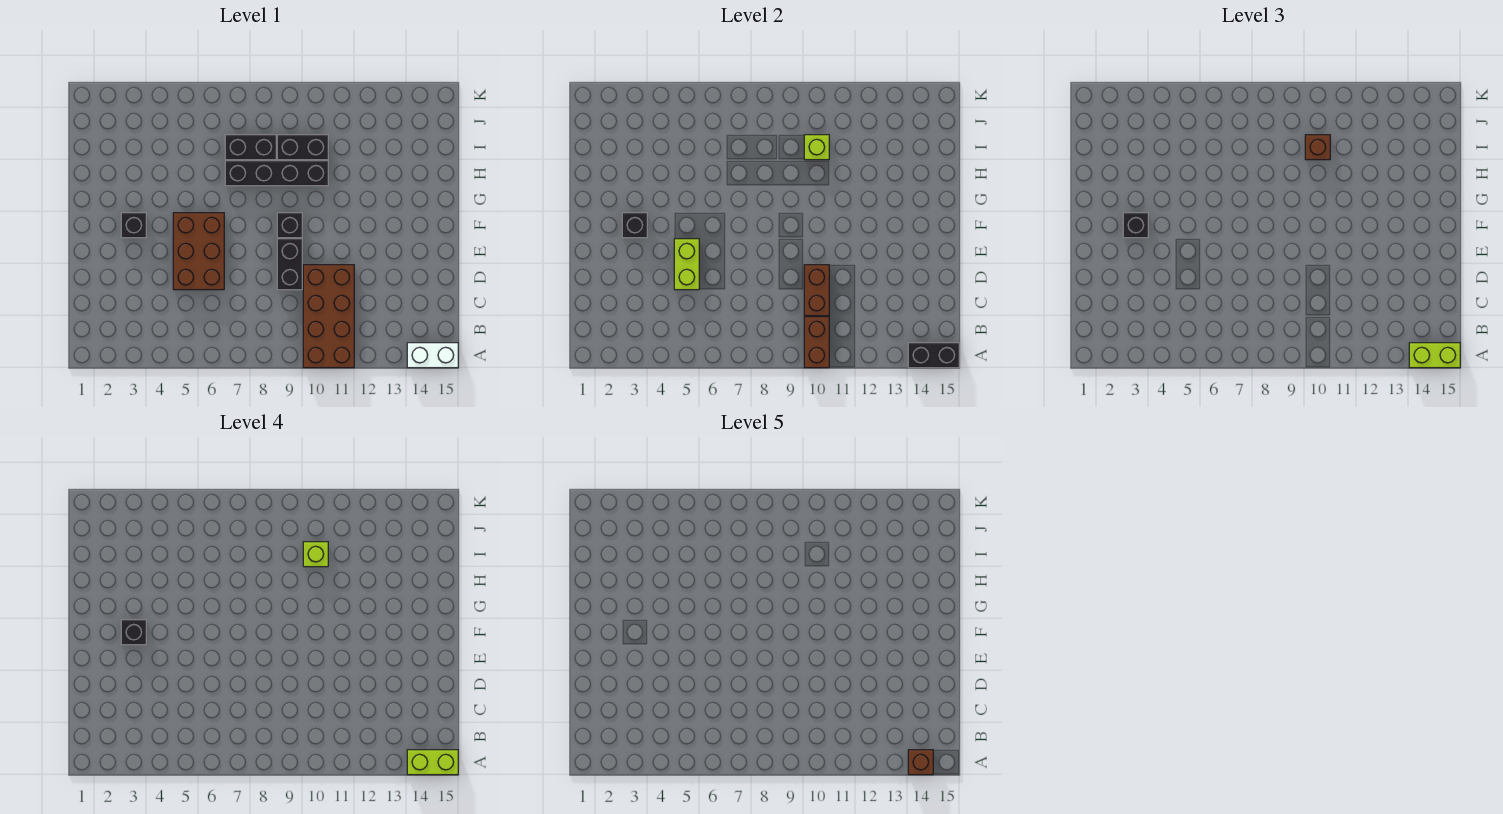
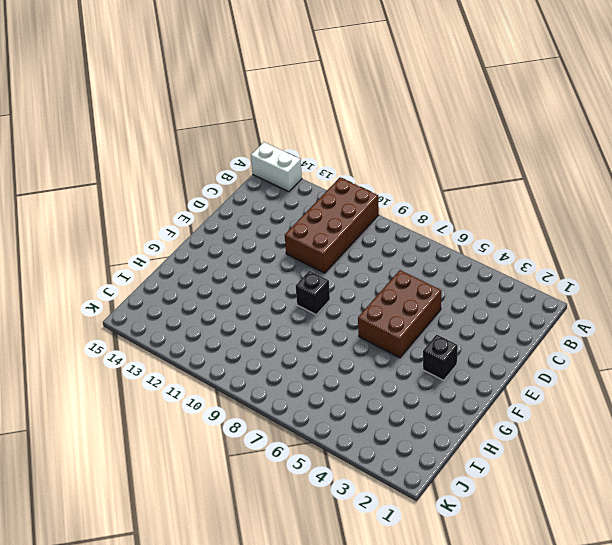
none -> black 1x2 brick [277,239,302,290]
none -> black 1x4 brick [225,161,328,186]
none -> black 1x2 brick [225,135,276,160]

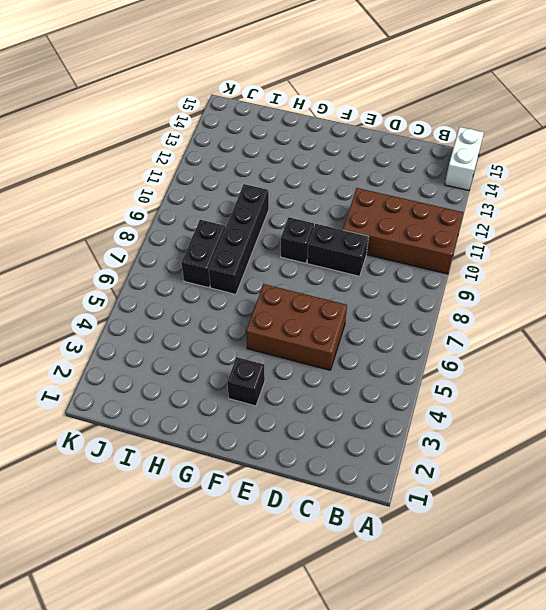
none -> black 1x2 brick [277,135,328,160]
none -> brown 1x2 brick [804,317,829,368]
none -> black 1x2 brick [908,343,959,368]

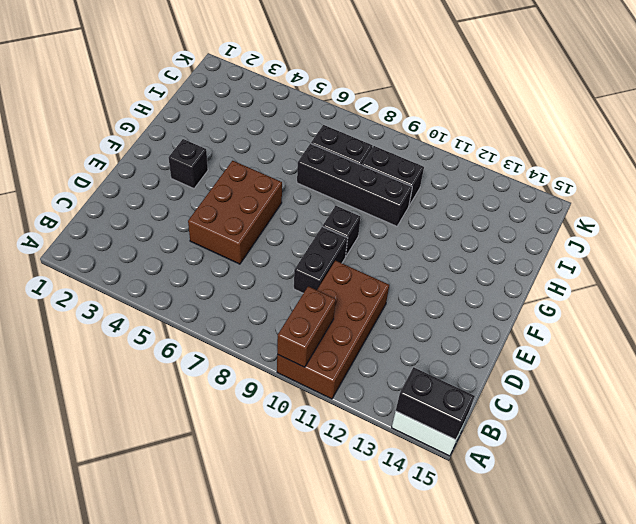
none -> brown 1x2 brick [804,265,829,316]
none -> lime 1x2 brick [674,239,699,290]
none -> black 1x1 brick [622,213,647,238]

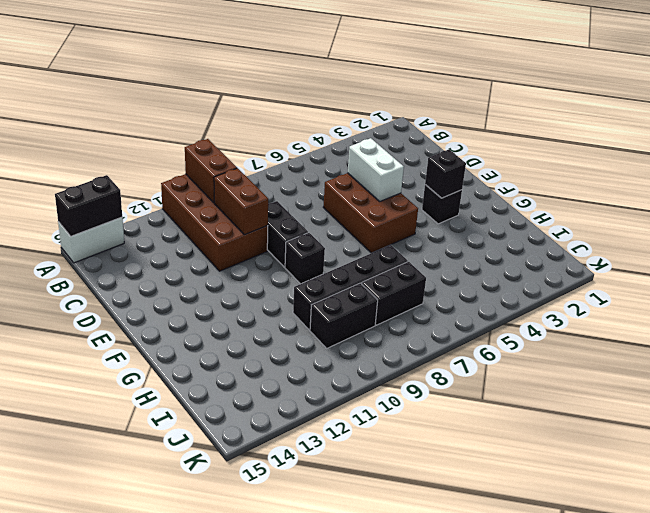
white 1x2 brick [348,138,404,201] -> lime 1x2 brick [674,239,699,290]
none -> lime 1x1 brick [804,135,829,160]
none -> lime 1x2 brick [1409,343,1460,368]
none -> black 1x1 brick [1123,213,1148,238]

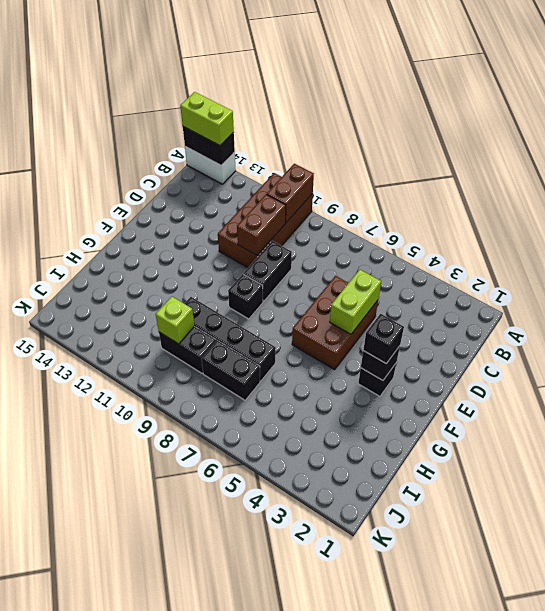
none -> brown 1x1 brick [1305,135,1330,160]
none -> lime 1x2 brick [407,750,458,775]
none -> black 1x1 brick [121,620,146,645]

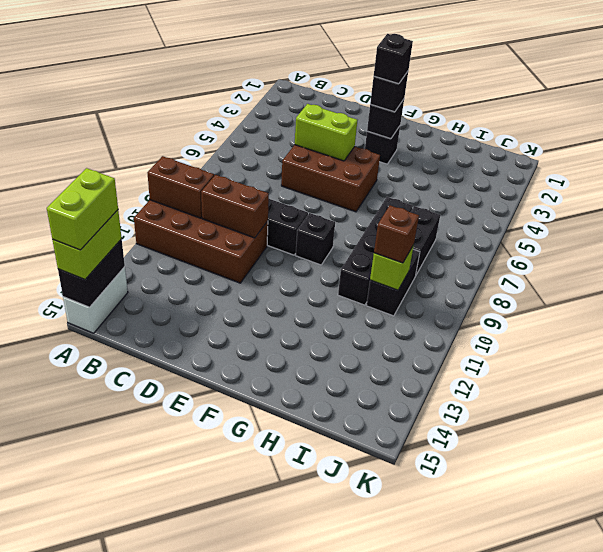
none -> lime 1x1 brick [303,542,328,567]
none -> brown 1x1 brick [908,750,933,775]

